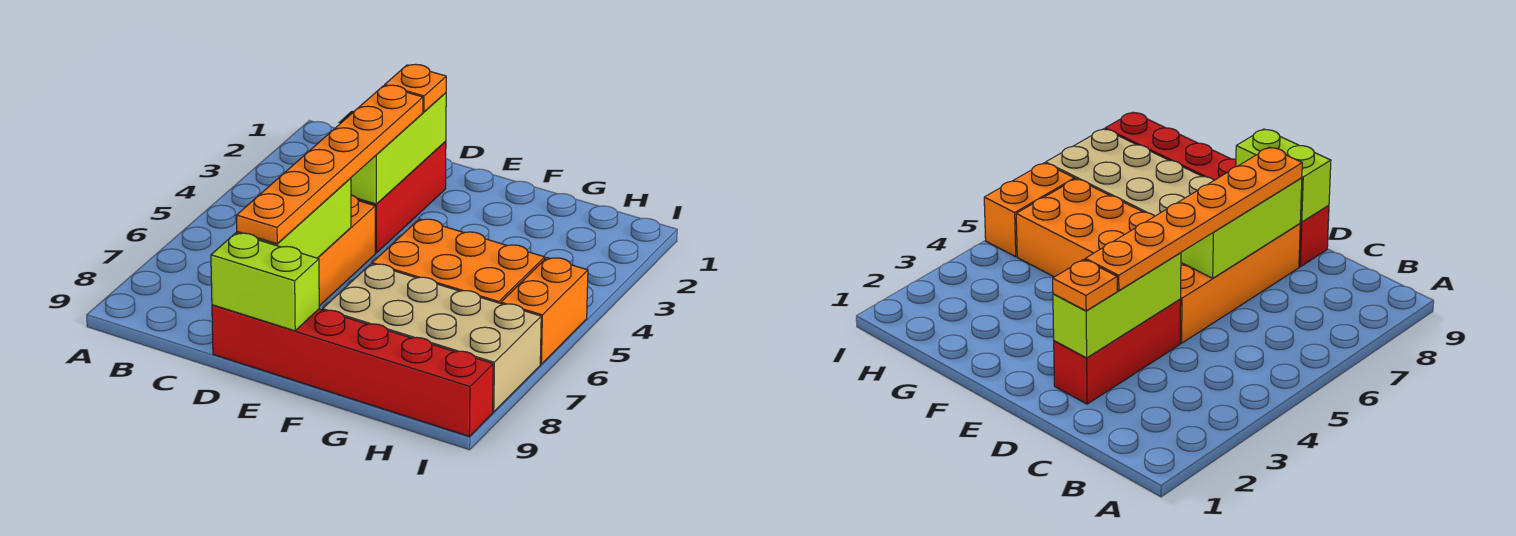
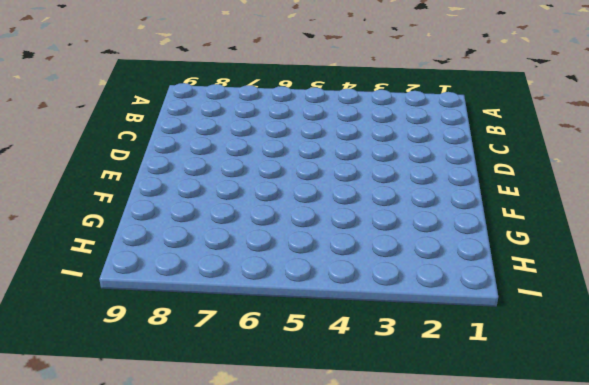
none -> red 1x3 brick [357,141,446,253]
none -> orange 1x4 brick [318,195,375,306]

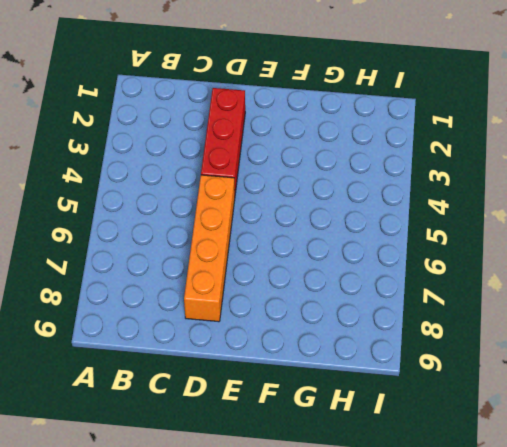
none -> red 1x6 brick [212,305,493,436]
none -> orange 2x3 brick [372,219,545,304]

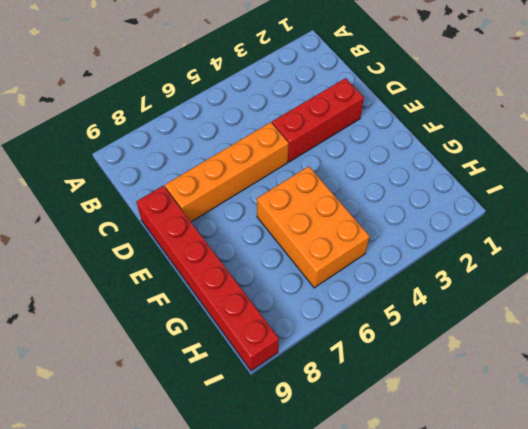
none -> tan 2x4 brick [323,264,541,412]
none -> orange 1x2 brick [501,258,588,364]

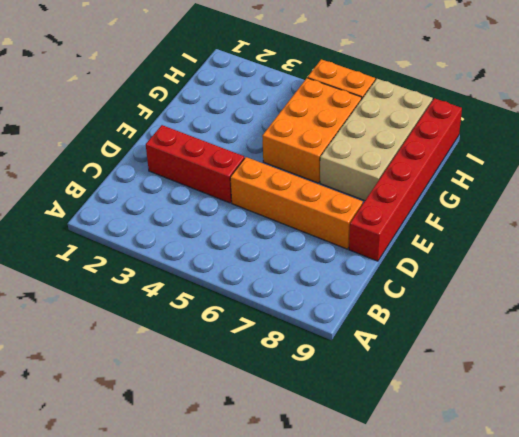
none -> lime 1x3 brick [351,93,446,204]
none -> lime 1x3 brick [237,178,351,258]

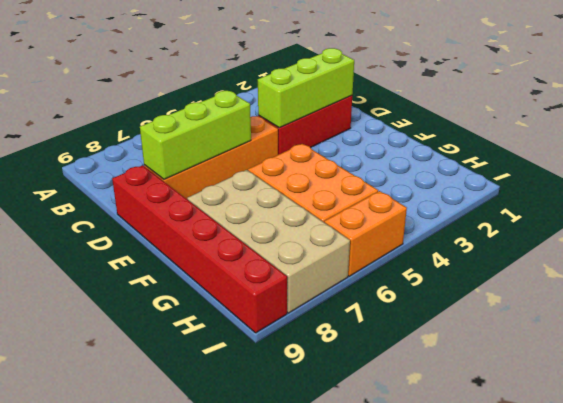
none -> lime 1x2 brick [211,233,319,331]
none -> orange 1x1 plate [385,64,446,112]

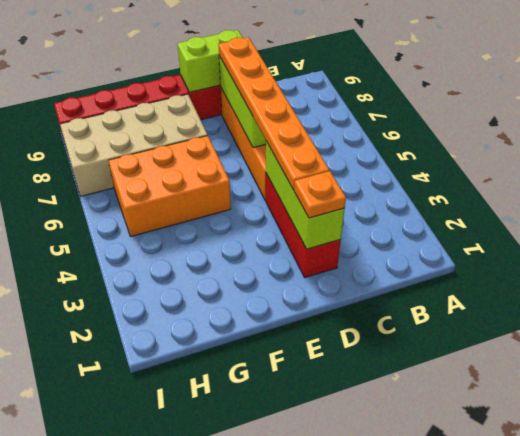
none -> orange 1x2 brick [501,258,588,364]

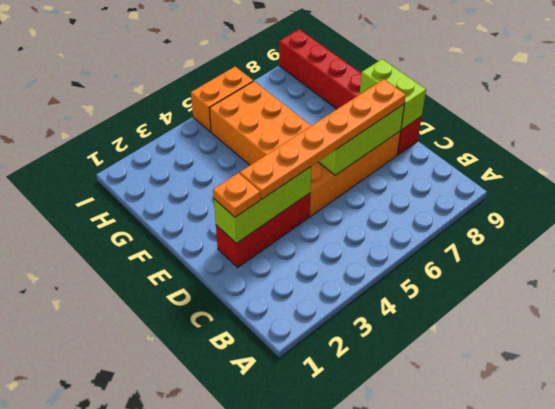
none -> tan 2x4 brick [323,264,541,412]

